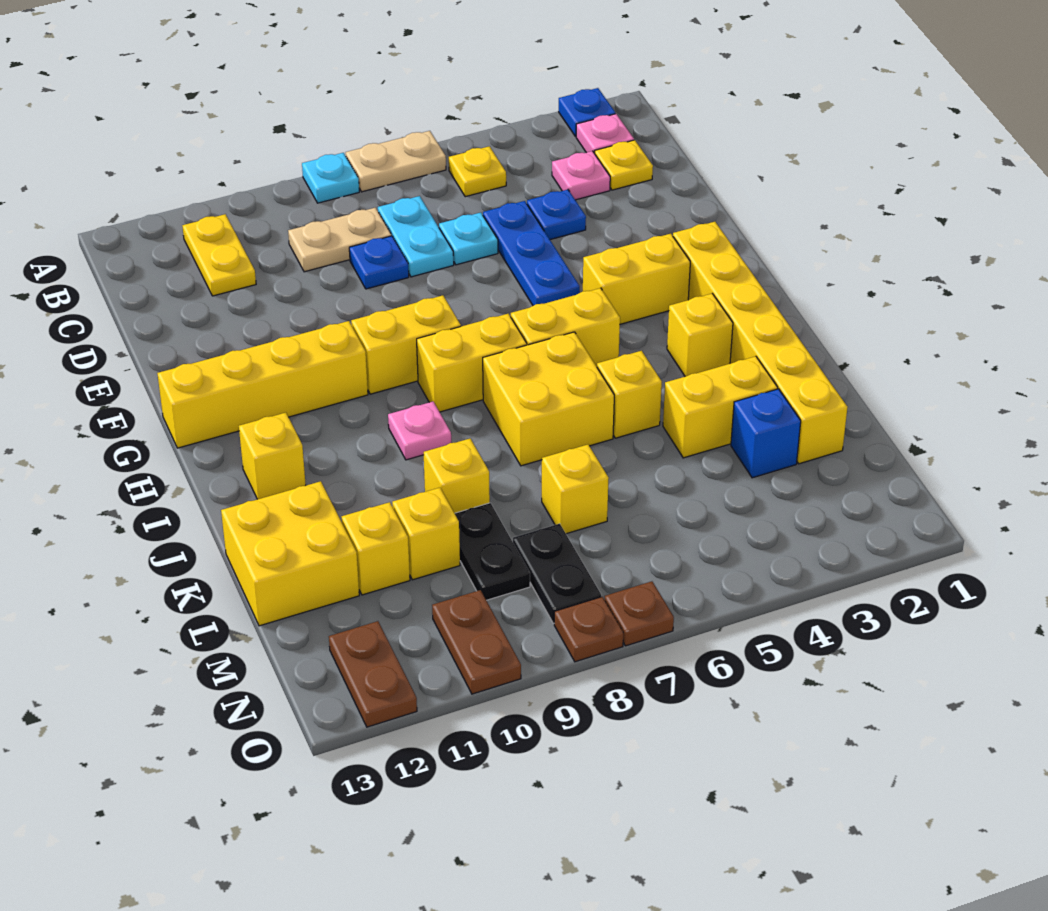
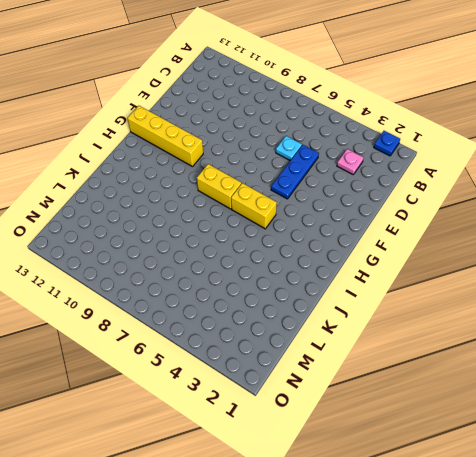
none -> tan 1x2 plate [346,131,446,192]
none -> cyan 1x1 plate [302,153,359,203]
none -> pink 1x1 plate [576,114,634,154]
none -> yellow 1x1 plate [449,146,506,197]

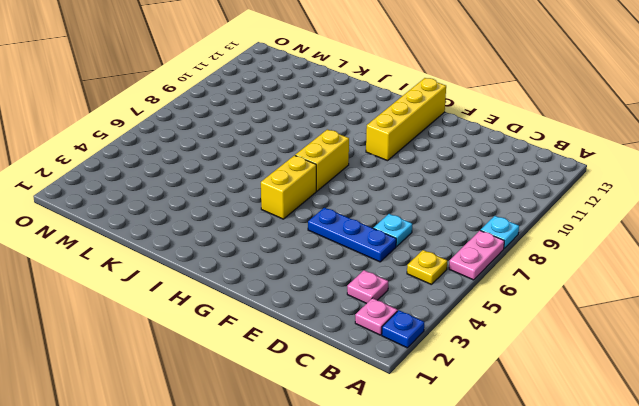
pink 1x2 plate [449,230,504,280] -> tan 1x2 plate [346,131,446,192]
none -> yellow 1x2 plate [182,214,256,296]
none -> yellow 1x1 plate [595,140,653,190]
none -> cyan 1x2 plate [378,196,454,277]
none -> tan 1x2 plate [288,208,391,272]

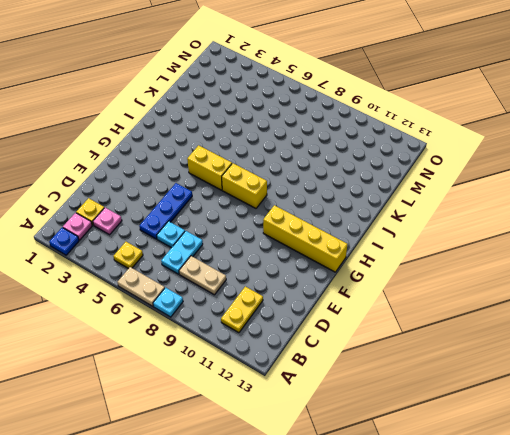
none -> blue 1x1 plate [527,190,586,240]
none -> blue 1x1 plate [349,236,409,289]
none -> yellow 1x6 brick [673,222,848,464]
none -> yellow 1x2 brick [583,234,690,324]

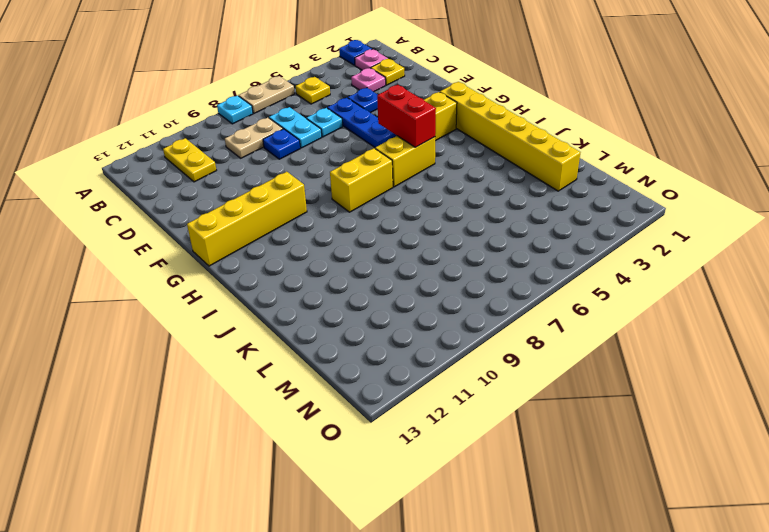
red 1x2 brick [377,85,436,147] -> none
none -> yellow 1x2 brick [351,295,461,394]
none -> yellow 1x1 brick [667,294,733,377]
none -> yellow 2x2 brick [483,332,614,466]
none -> pink 1x1 plate [388,402,451,460]

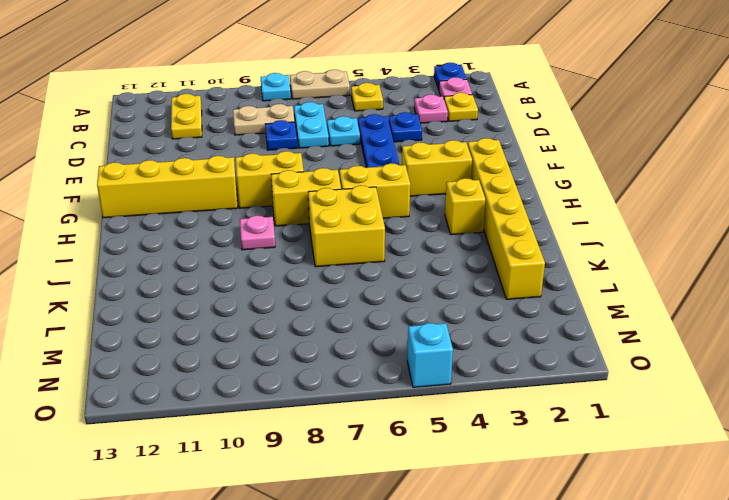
cyan 1x1 brick [407,323,453,387] -> none
none -> yellow 1x1 brick [239,413,306,499]
none -> yellow 1x1 brick [597,351,662,438]
none -> yellow 1x2 brick [663,356,778,458]
none -> yellow 1x1 brick [424,439,490,513]

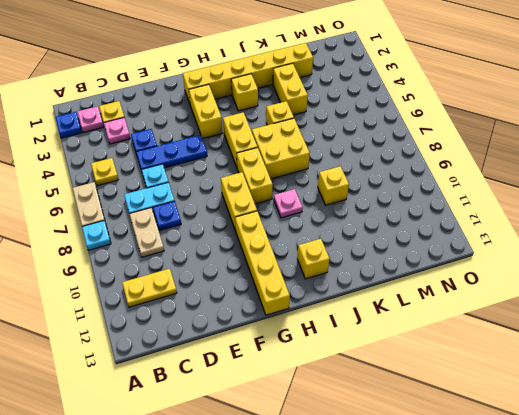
none -> yellow 2x2 brick [221,481,359,626]
none -> blue 1x1 brick [731,389,801,478]
none -> yellow 1x1 brick [542,445,609,534]
none -> black 1x2 plate [455,503,530,600]

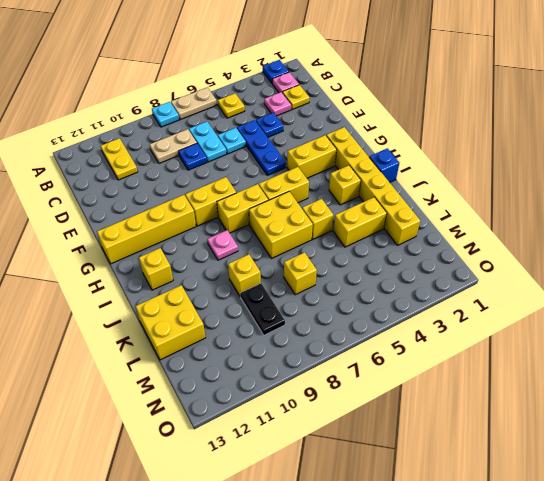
blue 1x1 brick [369,148,399,182] -> blue 1x1 brick moved to [731,389,801,478]
none -> yellow 1x1 brick [392,488,460,580]
none -> yellow 1x1 brick [342,502,410,595]
none -> black 1x2 plate [513,524,601,624]
none -> brown 1x2 plate [432,590,521,694]

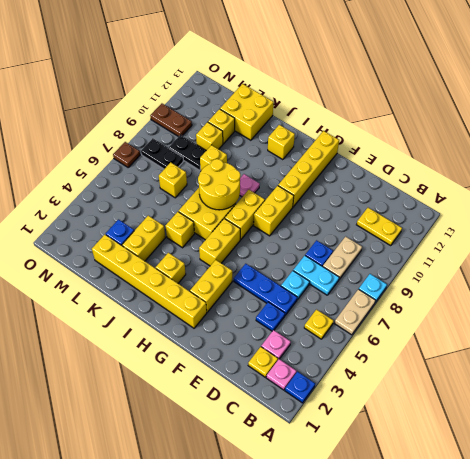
yellow 2x2 round brick [198,159,240,210] -> none
none -> brown 1x2 plate [329,621,417,727]
none -> brown 1x1 plate [554,597,623,662]

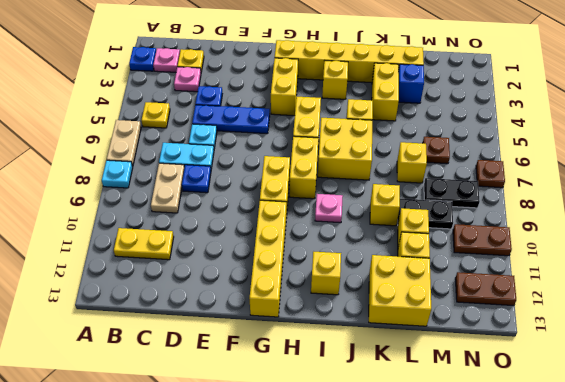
brown 1x1 plate [423,137,450,164] -> brown 1x1 plate moved to [554,597,623,662]

